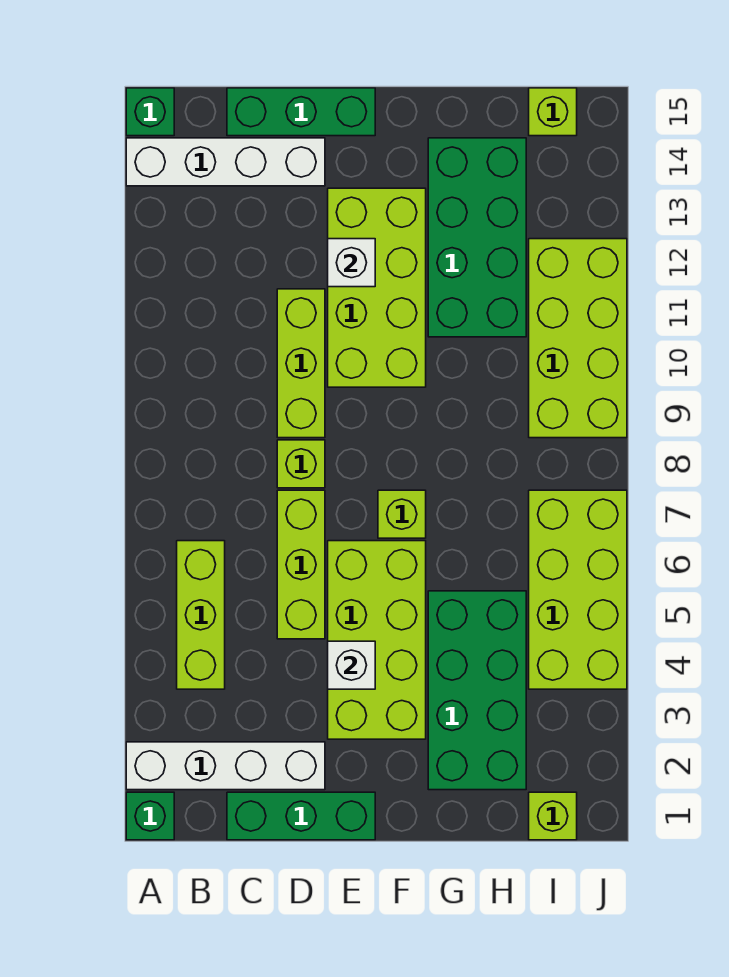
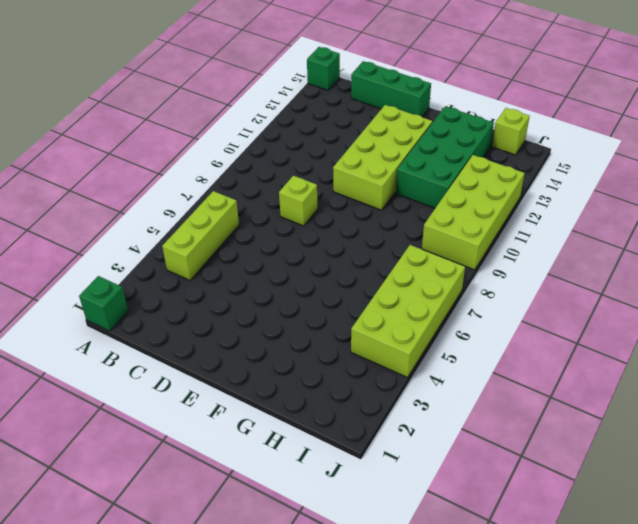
none -> white 1x4 brick [126,742,325,790]
none -> white 1x4 brick [126,138,325,186]
none -> green 1x3 brick [227,792,375,840]

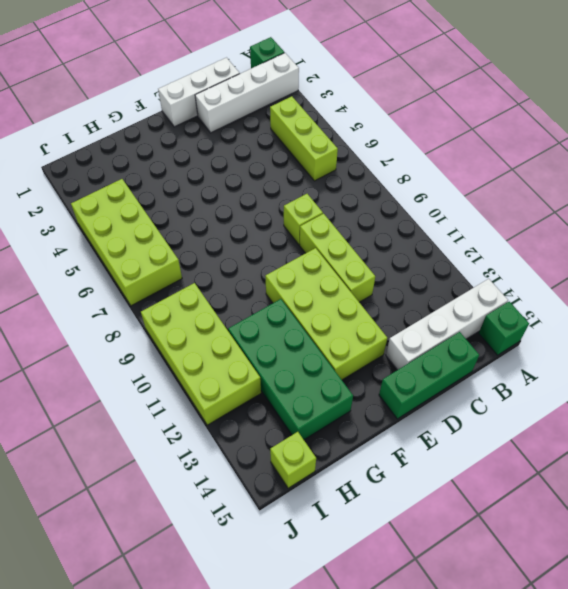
white 1x3 brick [158,58,240,127] -> green 1x3 brick [227,792,375,840]
none -> lime 1x3 brick [277,490,325,639]
none -> lime 2x4 brick [328,541,426,739]
none -> lime 1x1 brick [378,490,426,538]

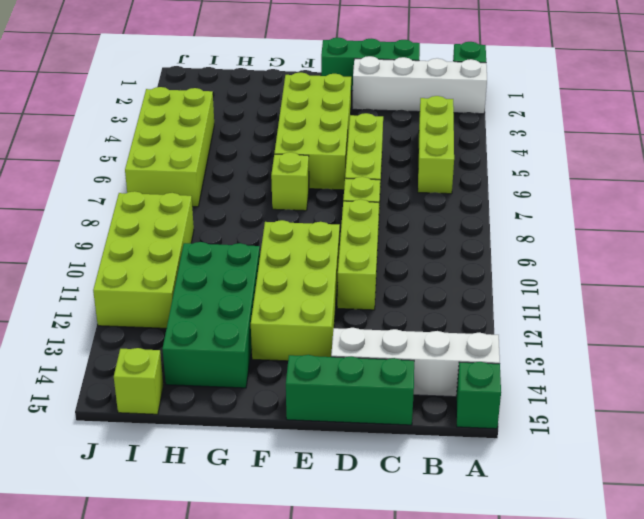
none -> green 2x4 brick [428,591,526,790]
none -> lime 1x1 brick [529,792,577,840]
none -> white 1x1 brick [328,641,375,689]

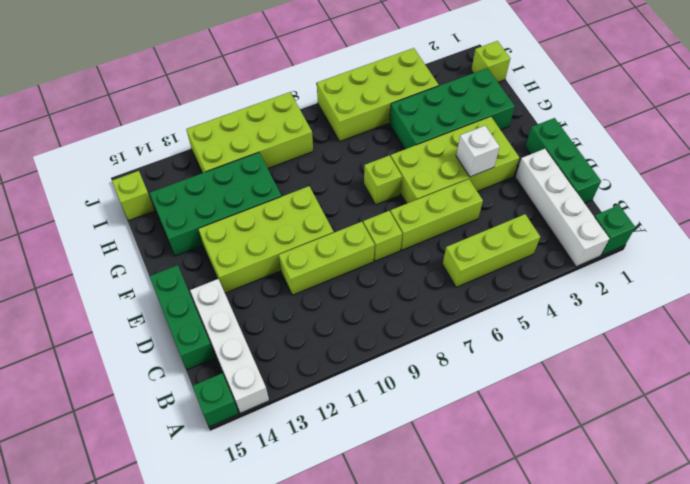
none -> white 1x1 brick [328,239,375,287]

